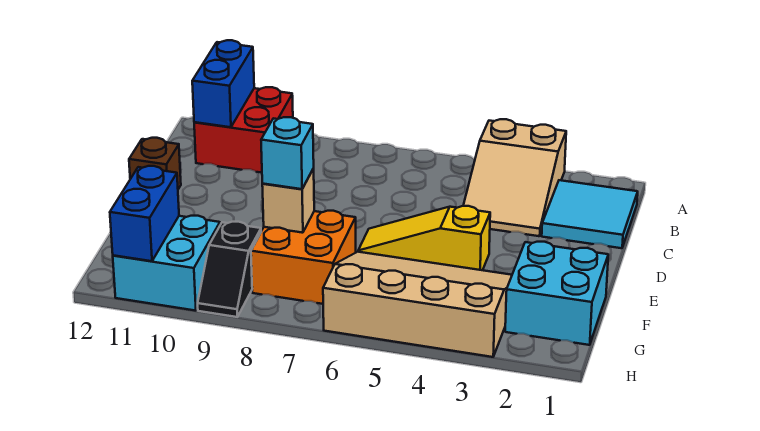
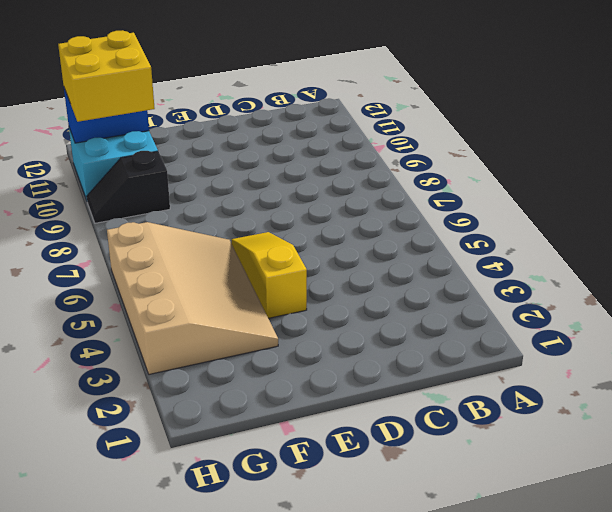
yellow 2x2 brick [58,30,155,122] -> none
none -> tan 2x3 slope [463,119,566,236]
none -> red 2x2 brick [194,87,293,173]
none -> cyan 2x2 tile [542,180,638,248]

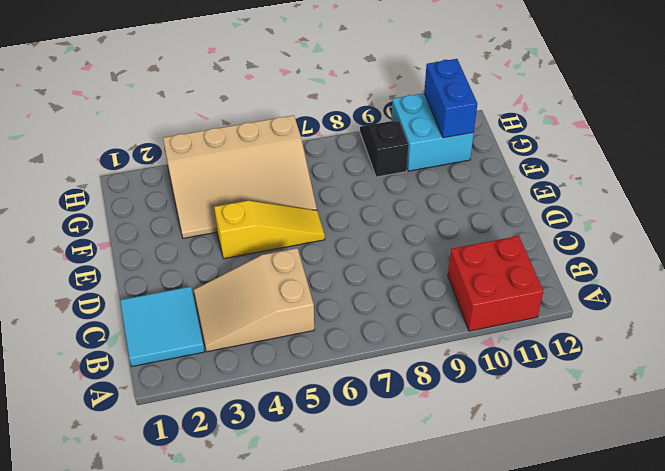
tan 2x3 slope [194,248,314,352] -> tan 2x3 slope turned to [463,119,566,236]
none -> brown 1x1 brick [129,138,181,189]
none -> cyan 2x2 brick [505,242,608,345]
none -> orange 2x2 brick [251,211,356,304]

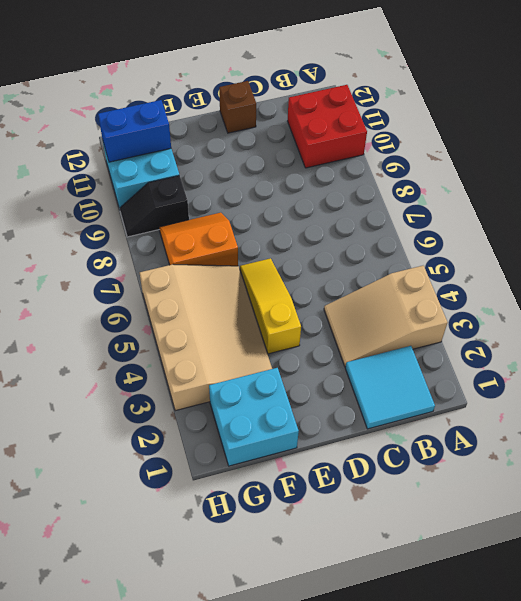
orange 2x2 slope [159,213,238,266] -> orange 2x2 brick [251,211,356,304]
none -> blue 1x2 brick [192,40,254,127]
none -> tan 1x1 brick [262,169,314,233]
none -> cyan 1x1 brick [261,117,314,189]

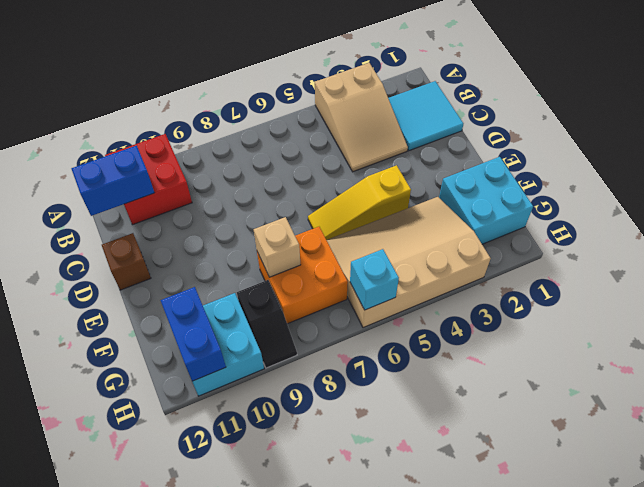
blue 1x2 brick [71,146,154,216] -> blue 1x2 brick turned to [192,40,254,127]
cyan 1x1 brick [350,249,399,310] -> cyan 1x1 brick moved to [261,117,314,189]

